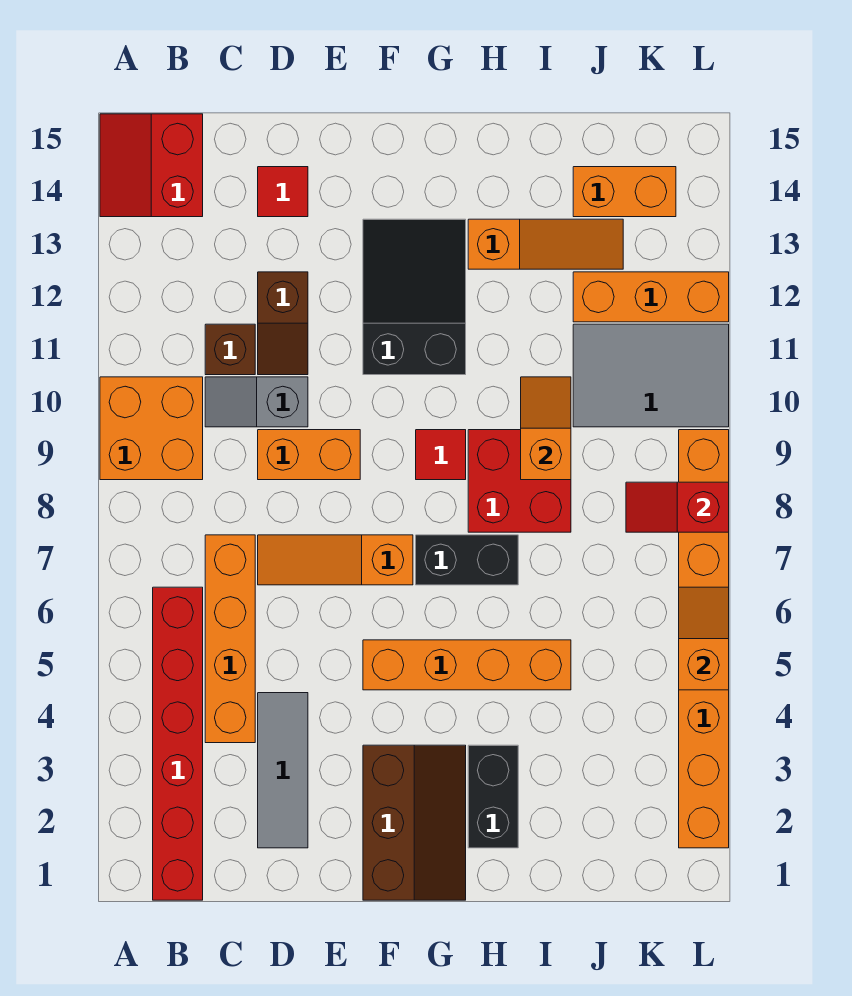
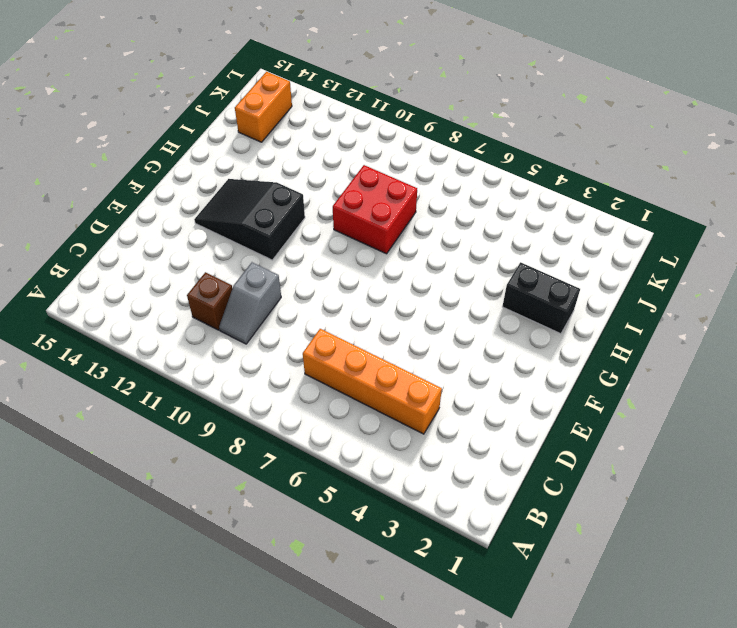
none -> orange 2x2 brick [100,377,203,480]
none -> red 2x2 slope [100,114,203,217]
none -> red 1x6 brick [153,587,203,900]

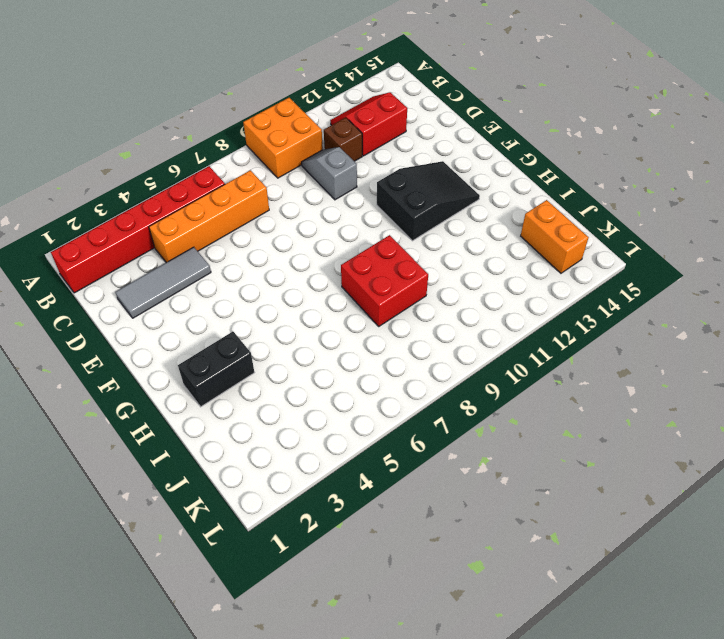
red 2x2 slope [330,92,407,156] -> red 2x2 slope moved to [100,114,203,217]
none -> orange 1x3 slope [258,535,413,585]
none -> orange 1x2 brick [258,430,360,480]
none -> brown 1x2 slope [258,272,308,375]

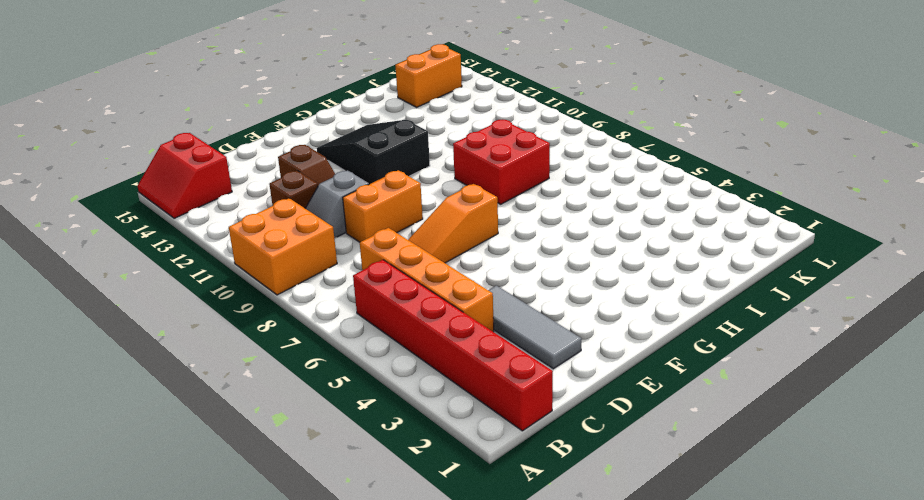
none -> red 1x1 tile [258,167,308,217]
none -> brown 2x3 slope [363,745,466,900]
none -> orange 1x4 brick [363,640,571,690]

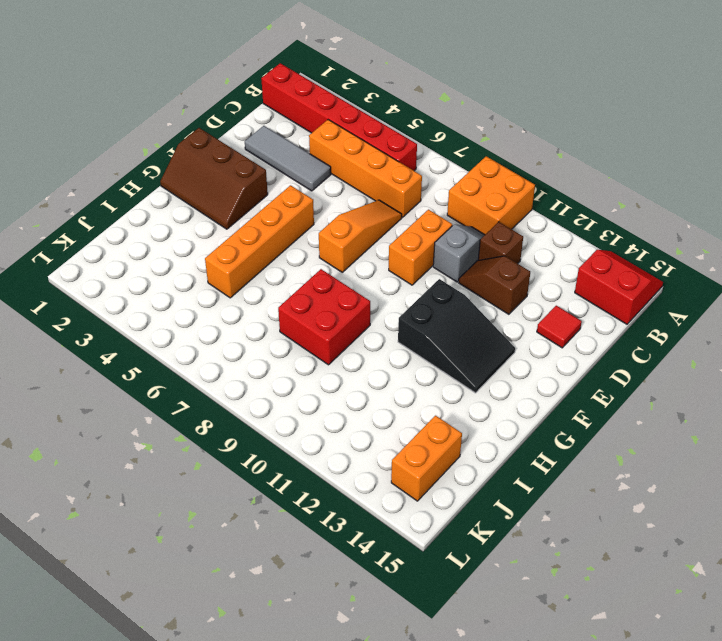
none -> black 1x2 brick [416,535,518,585]
none -> red 1x1 tile [416,430,466,480]
none -> black 1x2 brick [468,745,518,848]

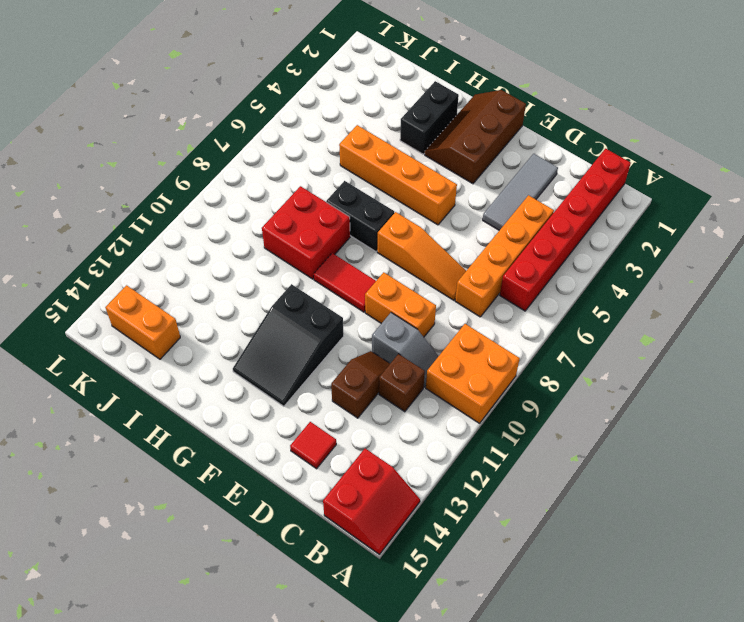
red 1x2 tile [314,253,376,312] -> red 1x1 tile [416,430,466,480]
none -> orange 1x3 slope [468,219,623,269]
none -> grey 2x3 tile [573,324,729,427]
none -> orange 1x3 brick [573,272,729,322]

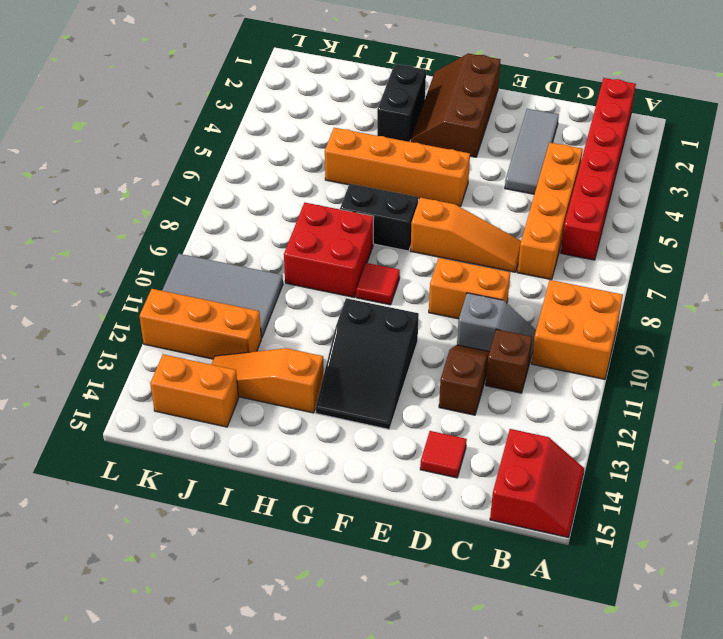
none -> orange 1x8 brick [679,430,729,848]
none -> orange 1x2 slope [521,377,571,480]
none -> red 1x2 slope [626,482,729,532]

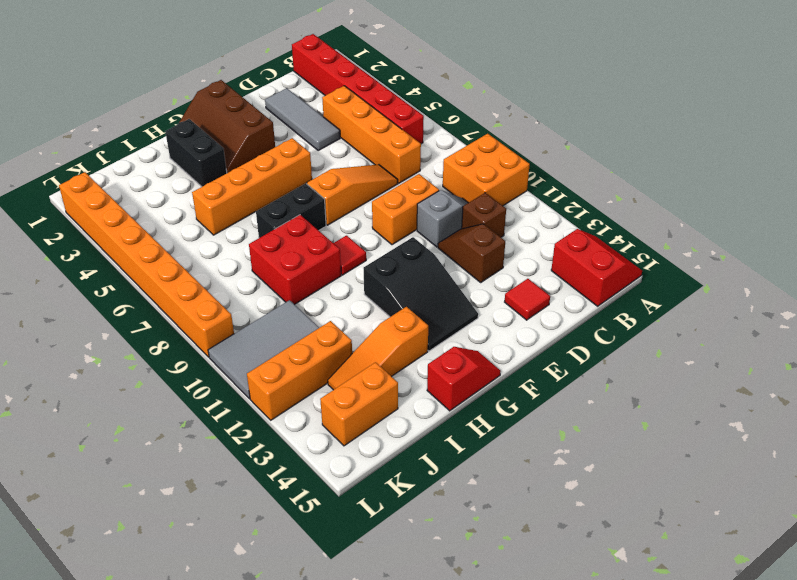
red 1x2 slope [427,347,501,411] -> red 1x2 slope moved to [626,482,729,532]
none -> orange 1x2 slope [521,377,571,480]
none -> orange 1x2 slope [679,587,729,690]

